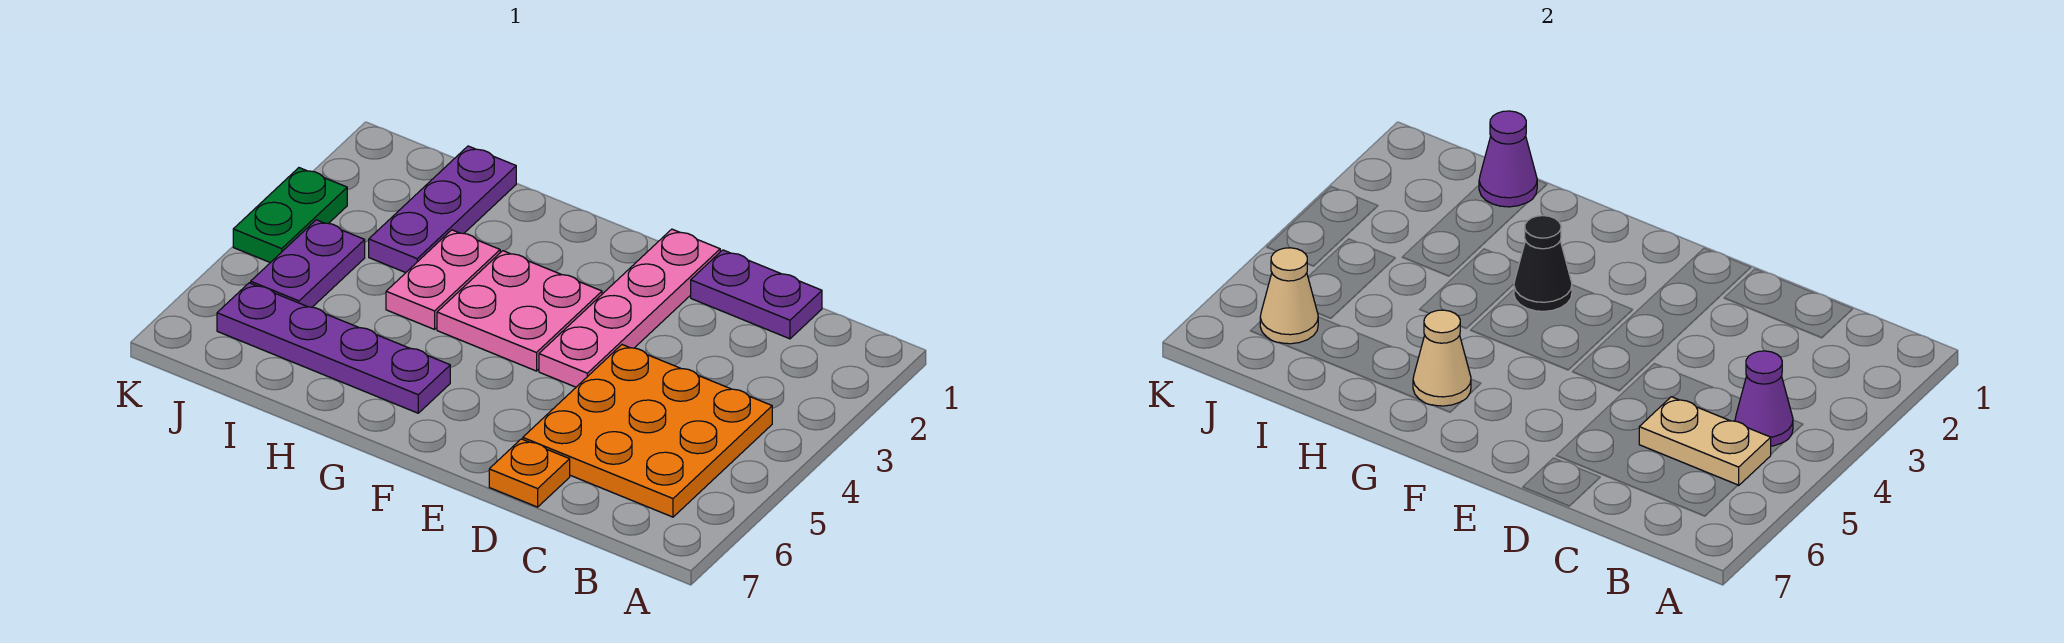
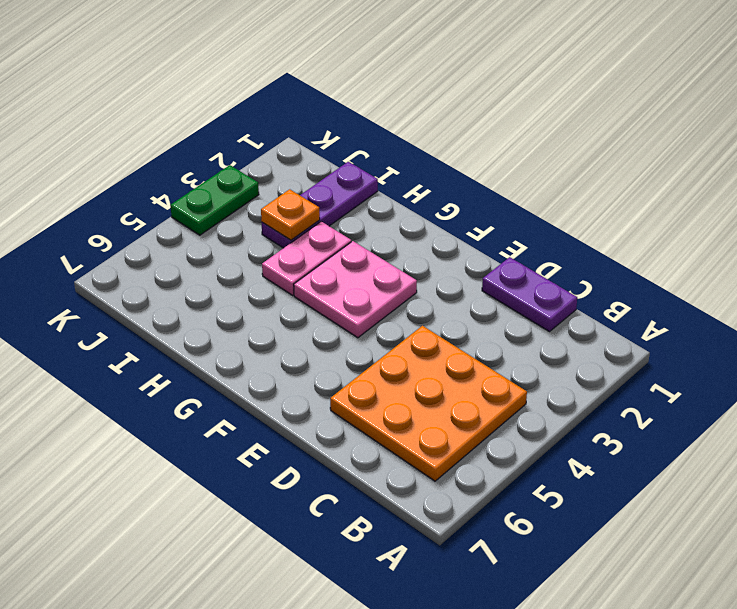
orange 1x1 plate [261,189,320,240] -> orange 1x1 plate moved to [489,439,570,507]
none -> pink 1x4 plate [539,229,720,387]
none -> purple 1x4 plate [217,283,450,413]
none -> purple 1x2 plate [251,220,365,307]

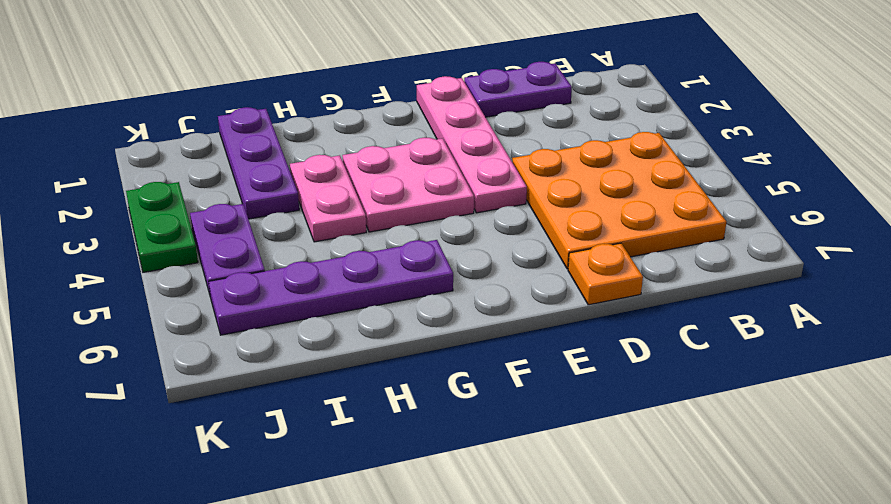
none -> purple 1x1 cone [1735,351,1793,446]
none -> tan 1x2 plate [1639,397,1771,486]
none -> black 1x1 cone [1514,216,1572,311]

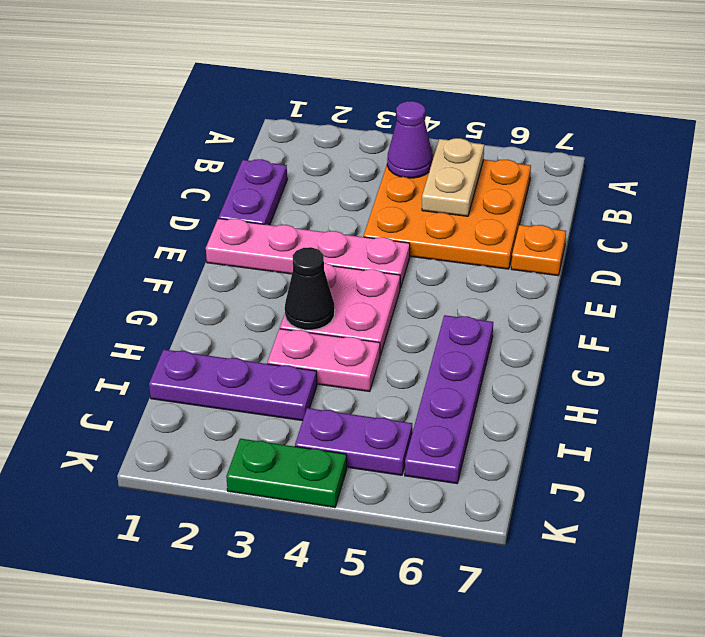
none -> tan 1x1 cone [1413,310,1471,406]
none -> purple 1x1 cone [1479,111,1537,207]
none -> tan 1x1 cone [1260,248,1318,344]

